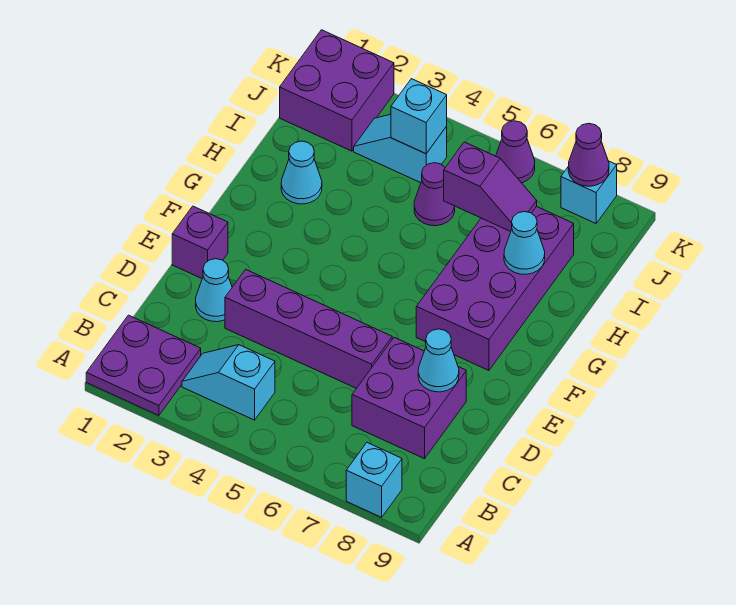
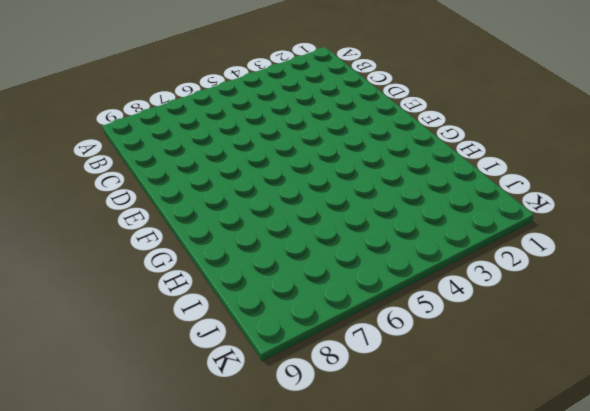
none -> purple 2x2 plate [86,315,201,416]
none -> cyan 1x1 brick [346,443,402,517]
none -> cyan 1x2 slope [182,345,275,420]

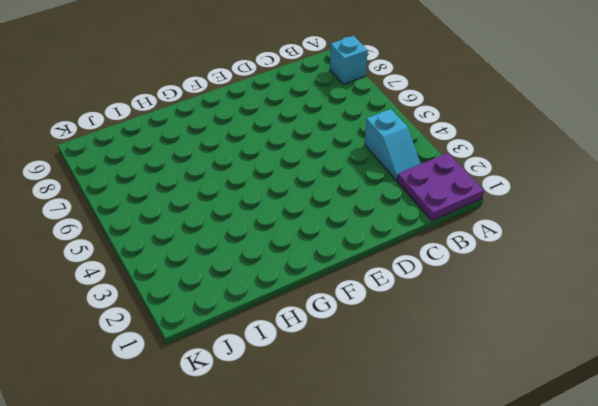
none -> purple 2x2 brick [352,337,466,459]
none -> cyan 1x1 cone [196,259,232,322]
none -> purple 1x4 brick [225,269,392,388]

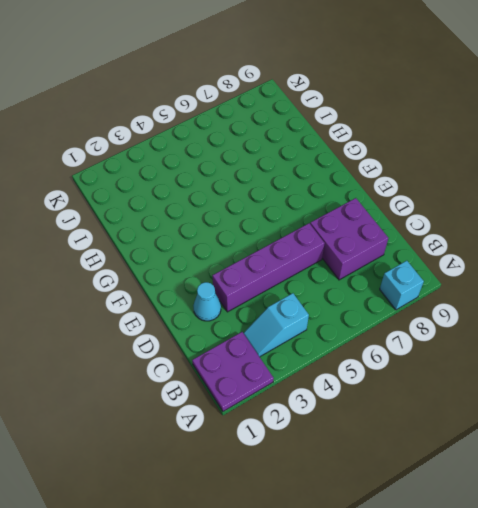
none -> purple 1x1 brick [172,206,228,278]
none -> purple 2x4 brick [416,206,574,370]
none -> cyan 1x1 cone [281,141,322,204]

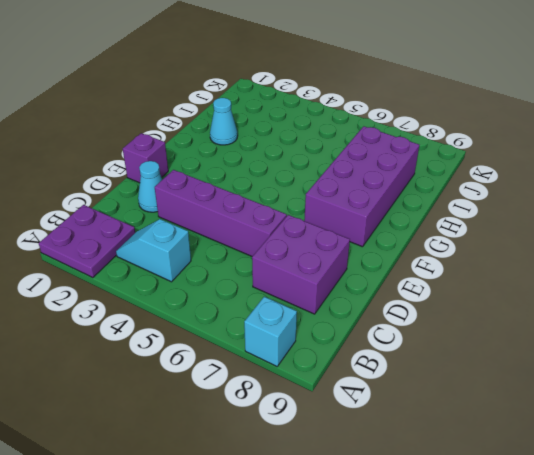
none -> purple 1x1 cone [414,163,455,226]
none -> purple 2x2 brick [280,30,394,151]
none -> cyan 1x2 slope [354,114,447,183]

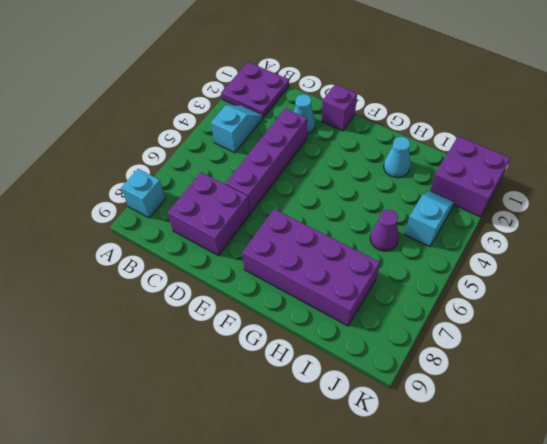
none -> purple 1x1 cone [496,121,535,183]
none -> cyan 1x1 brick [561,161,617,223]
none -> cyan 1x1 cone [418,329,459,392]

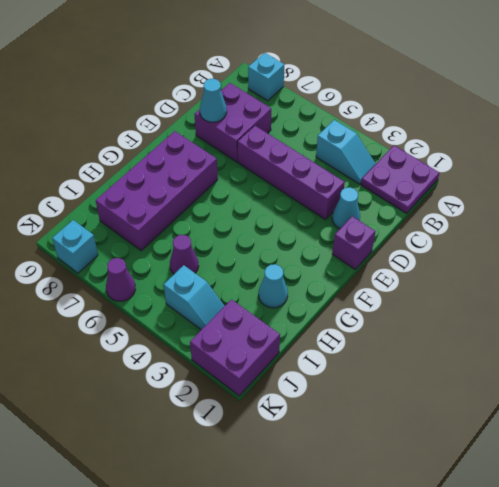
none -> cyan 1x1 cone [504,212,545,274]
none -> purple 1x2 slope [444,142,537,232]
none -> cyan 1x1 brick [391,79,447,154]

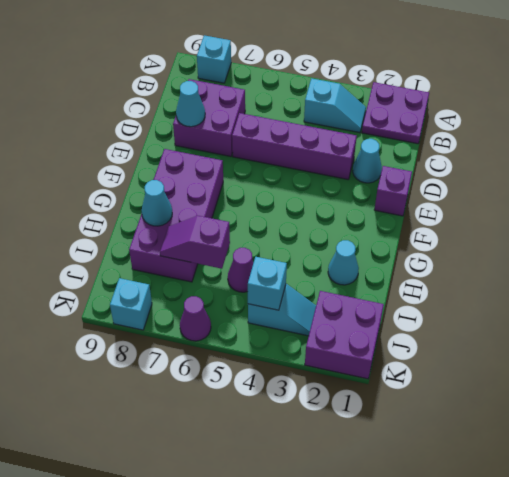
none -> purple 1x1 cone [568,123,609,186]

